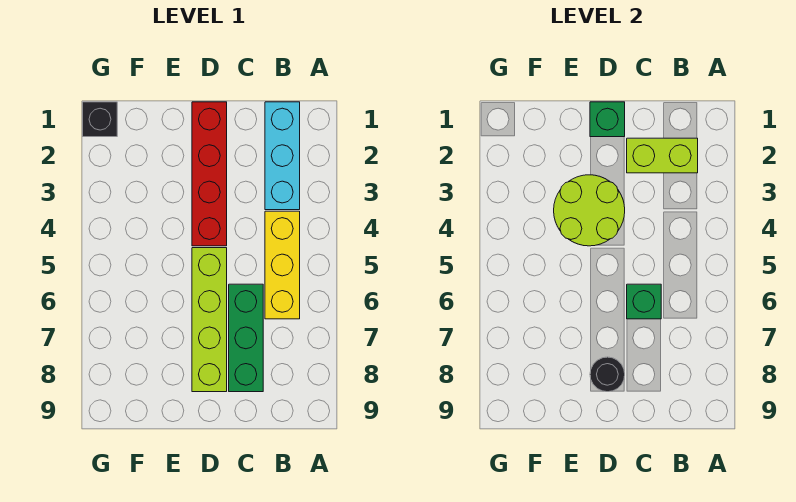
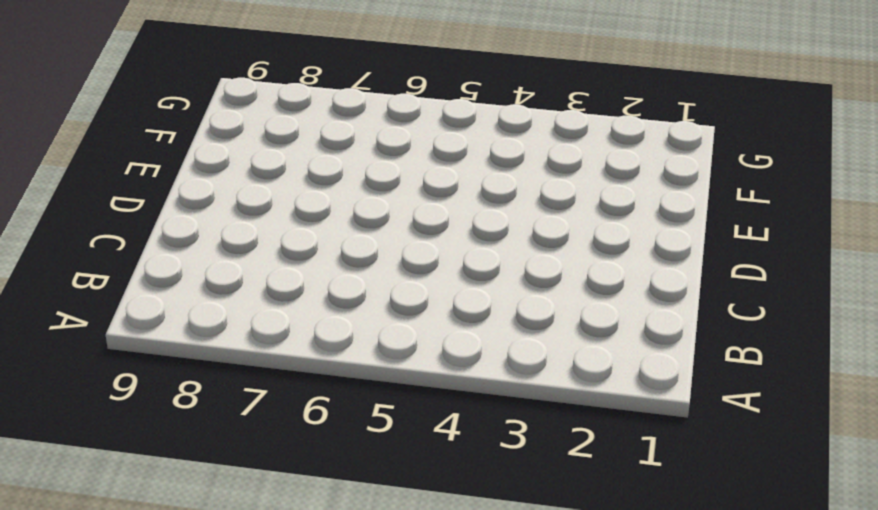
none -> cyan 1x3 brick [265,102,300,210]
none -> yellow 1x3 brick [265,211,300,319]

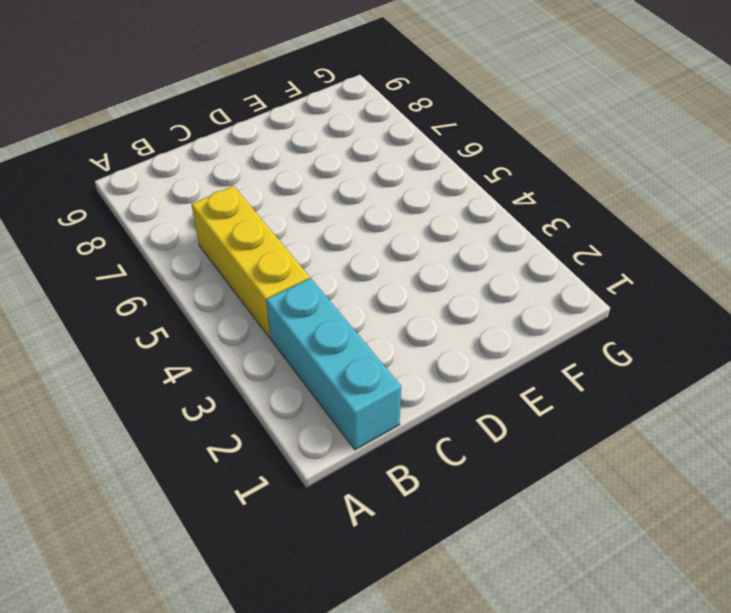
none -> green 1x3 brick [229,284,263,392]
none -> red 1x4 brick [192,102,227,246]

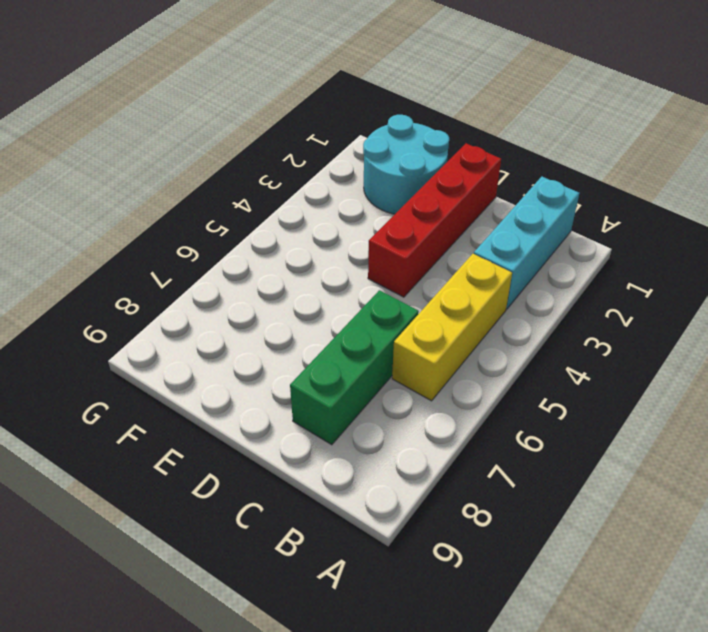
cyan 2x2 round brick [363,115,449,214] -> none
none -> lime 1x4 brick [192,248,227,392]
none -> black 1x1 brick [83,102,117,137]

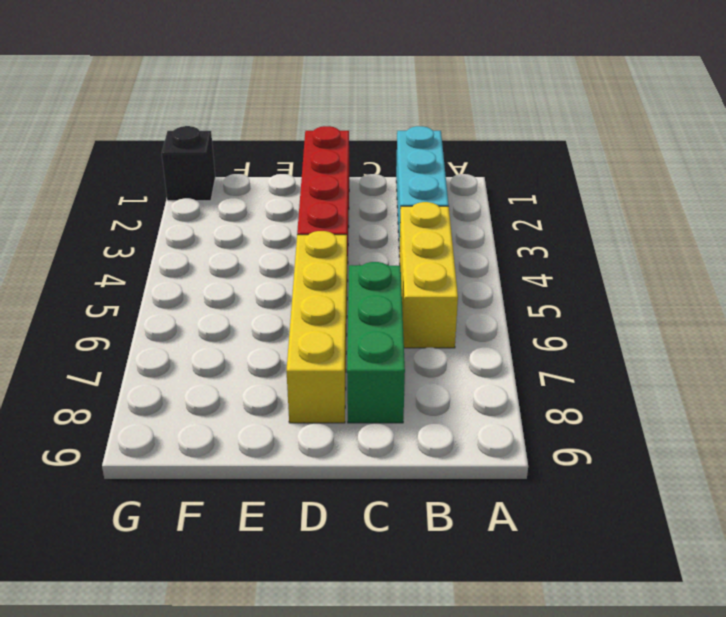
yellow 1x4 brick [286,231,347,423] -> lime 1x4 brick [192,248,227,392]
none -> lime 1x2 brick [627,138,698,173]
none -> green 1x1 brick [627,284,661,319]

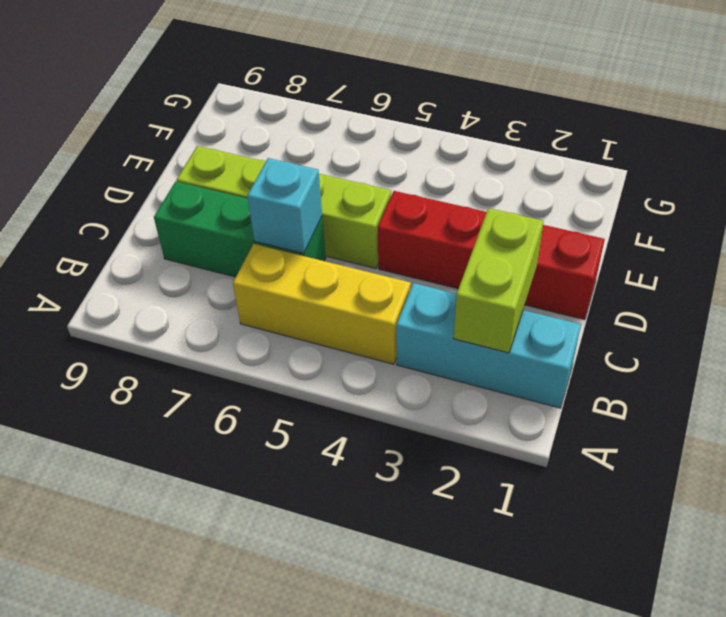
cyan 1x1 brick [247,158,322,253] -> green 1x1 brick [627,284,661,319]
none -> black 1x1 brick [83,102,117,137]
none -> green 1x1 brick [590,102,625,137]

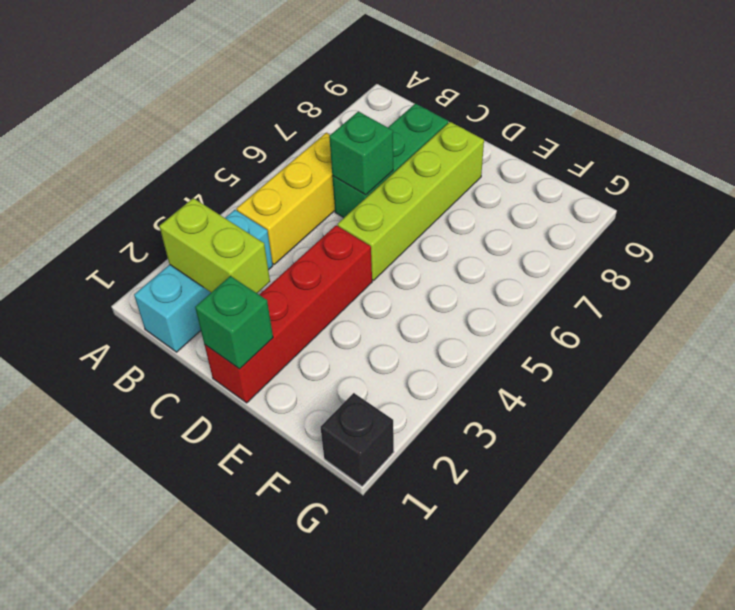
none -> lime 2x2 round brick [554,175,625,246]
none -> black 1x1 round brick [590,357,625,392]

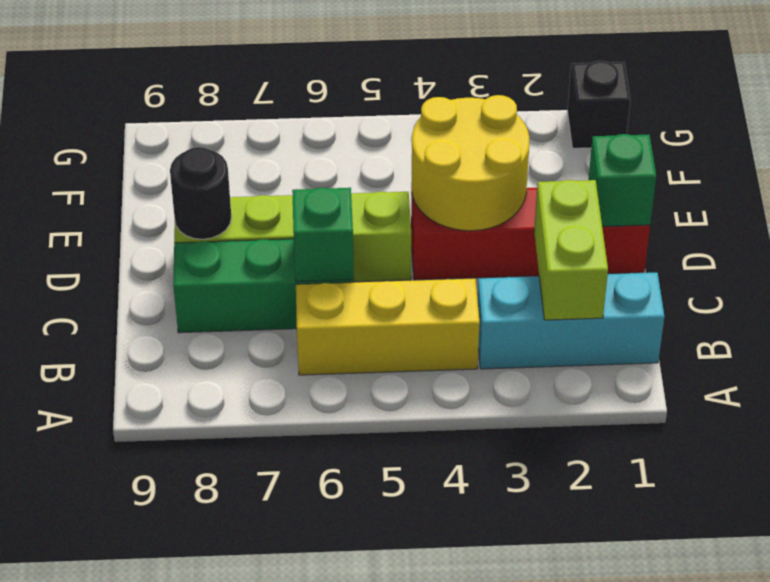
yellow 2x2 round brick [411,95,529,231] -> lime 2x2 round brick [554,175,625,246]

